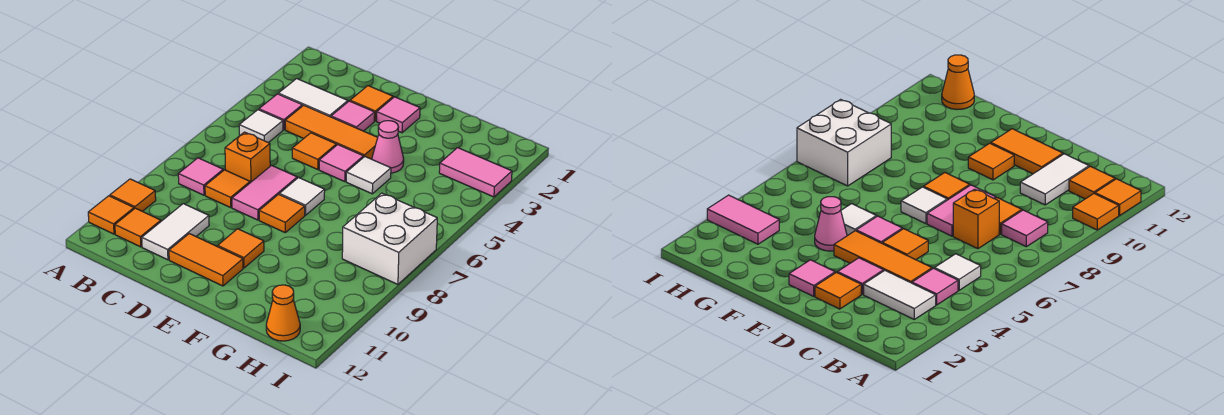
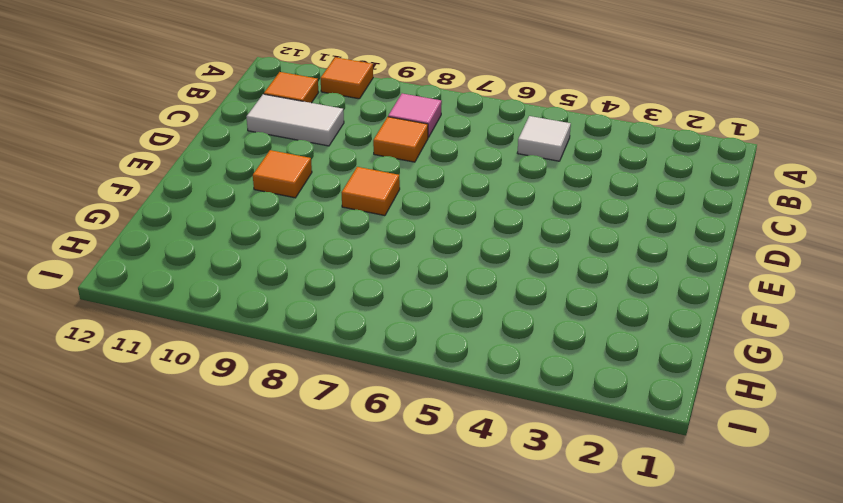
none -> orange 1x1 tile [88,196,134,234]
none -> white 1x2 tile [278,79,348,117]
none -> pink 1x1 tile [259,94,302,130]

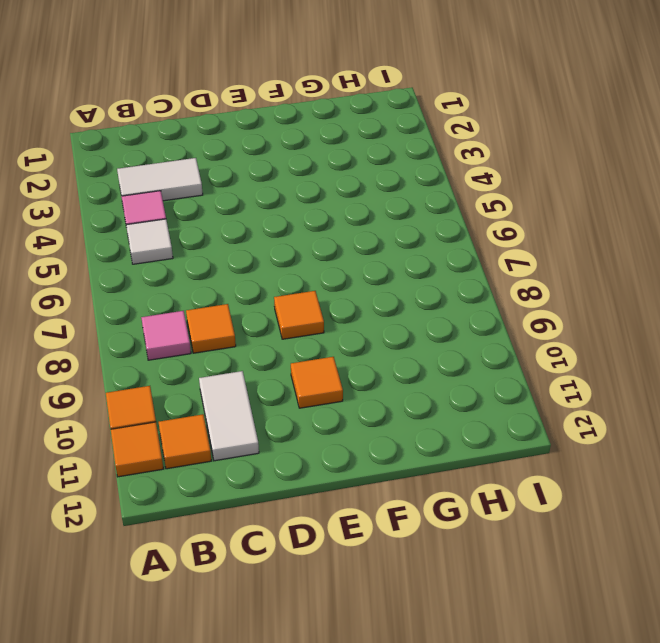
none -> orange 1x3 tile [285,105,378,159]
none -> orange 1x1 brick [225,132,270,183]
none -> orange 1x1 tile [350,86,393,121]

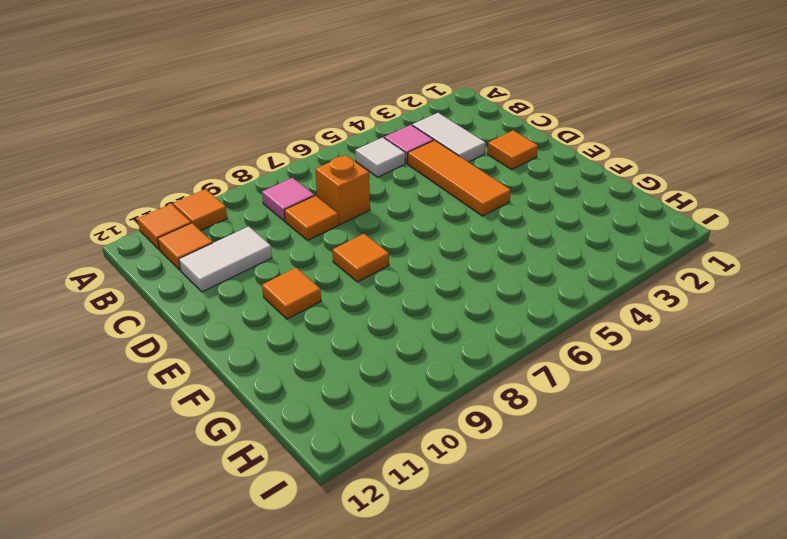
none -> pink 1x1 tile [331,101,375,131]
none -> orange 1x1 tile [292,133,336,170]
none -> pink 1x2 tile [232,165,297,220]

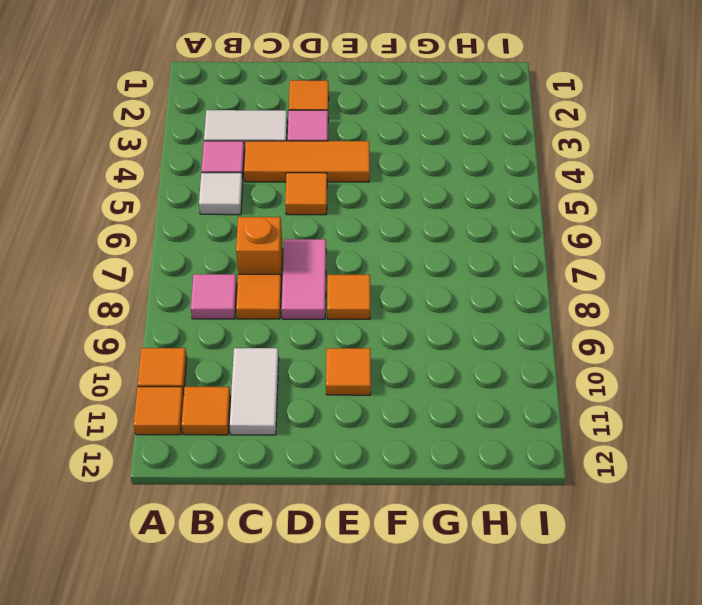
none -> orange 1x2 tile [169,234,243,286]
none -> pink 1x1 tile [377,97,420,133]
none -> pink 1x1 tile [319,145,364,182]

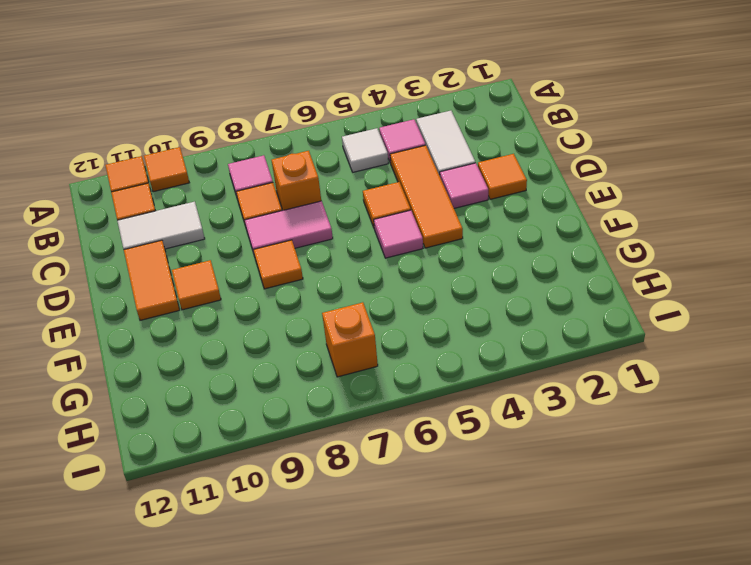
orange 1x1 brick [322,302,378,377] -> white 2x2 brick [342,193,437,284]
none -> pink 1x1 tile [377,97,420,133]
none -> white 1x1 tile [279,178,325,215]
none -> pink 1x1 cone [372,121,404,173]

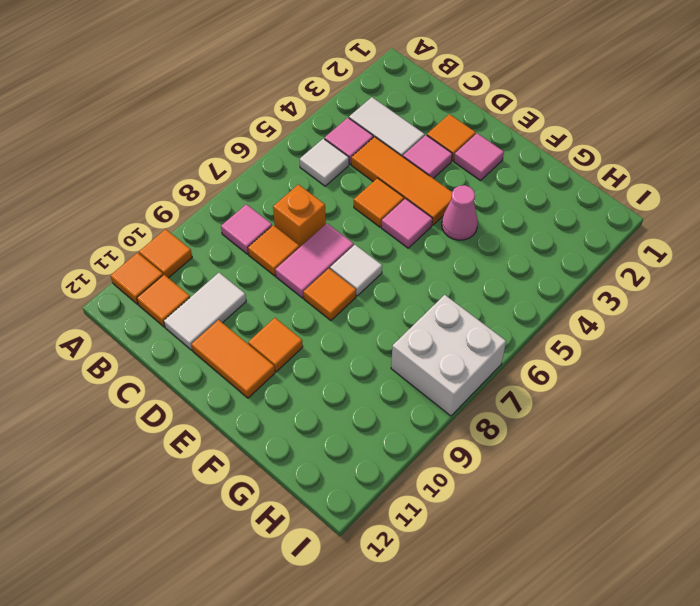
none -> white 1x1 tile [346,157,391,194]
none -> pink 1x2 tile [439,148,512,197]
none -> orange 1x1 cone [266,285,300,341]

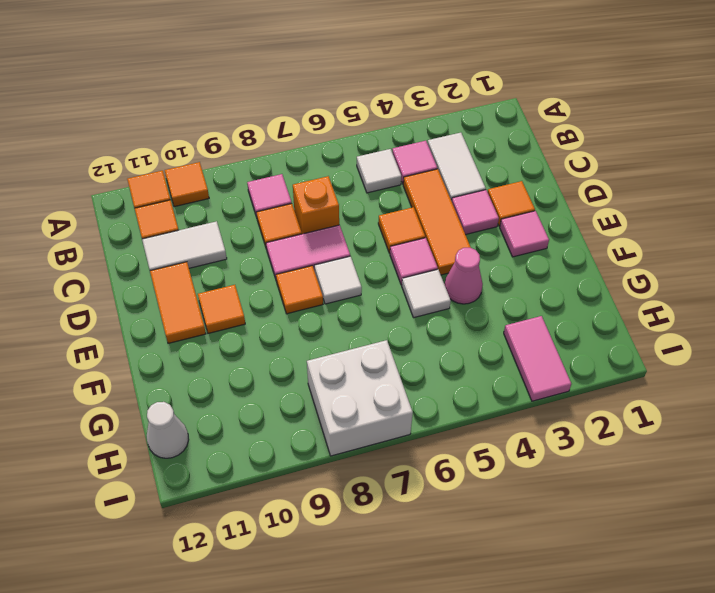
white 1x1 cone [147,402,189,458] -> orange 1x1 cone [266,285,300,341]

